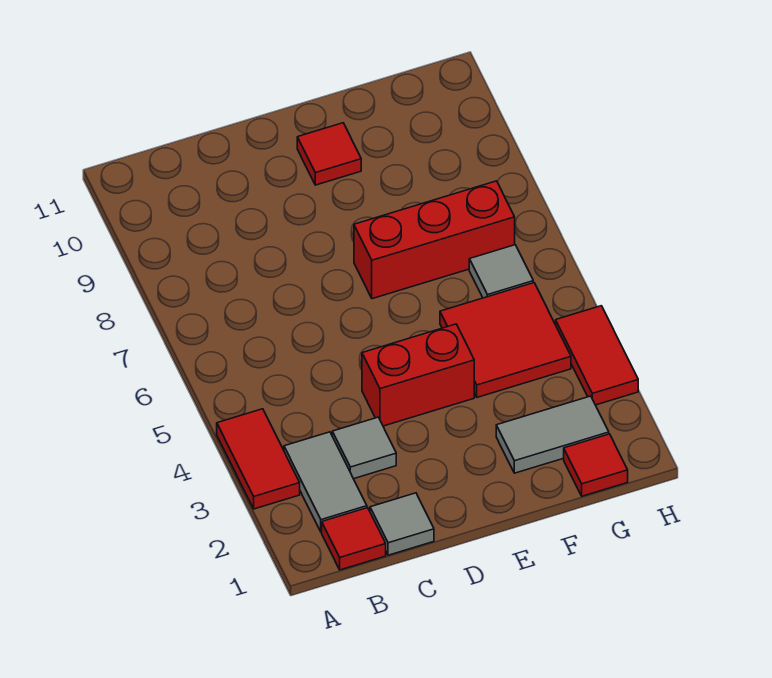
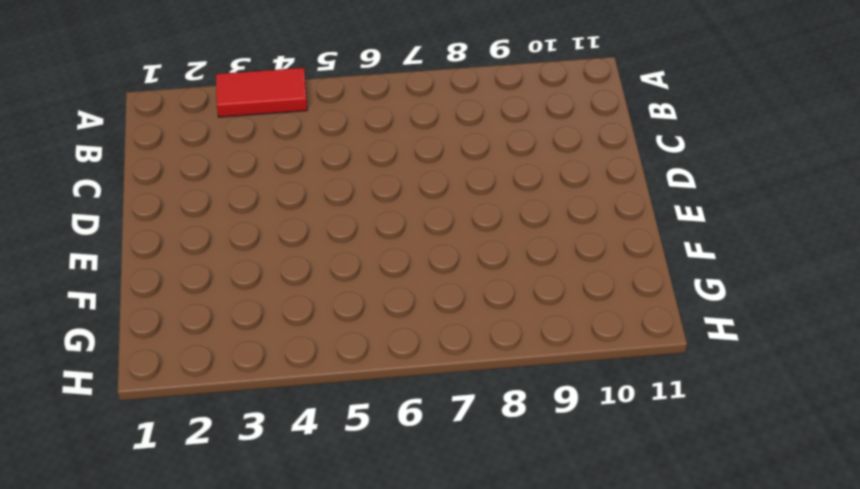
none -> red 1x1 tile [322,508,386,570]
none -> grey 1x2 tile [284,432,367,532]
none -> grey 1x1 tile [370,493,434,555]

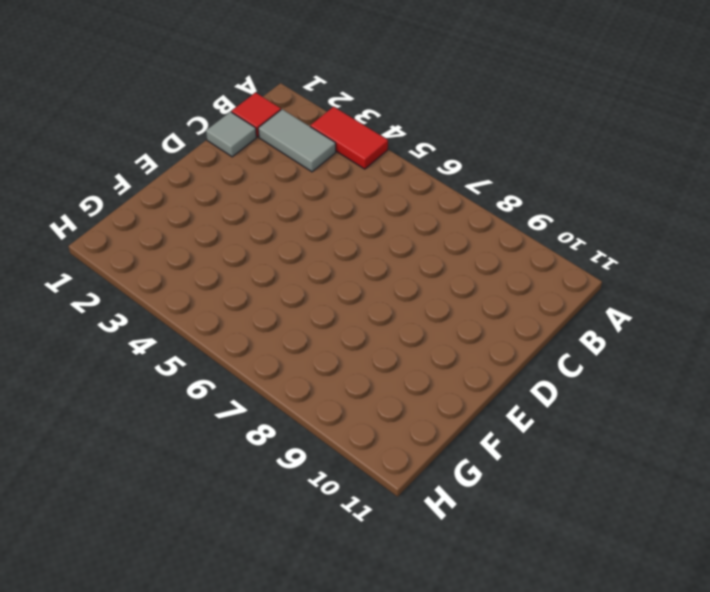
none -> grey 1x1 tile [332,417,396,479]
none -> red 1x2 brick [362,324,474,426]
none -> red 1x3 brick [354,181,515,299]

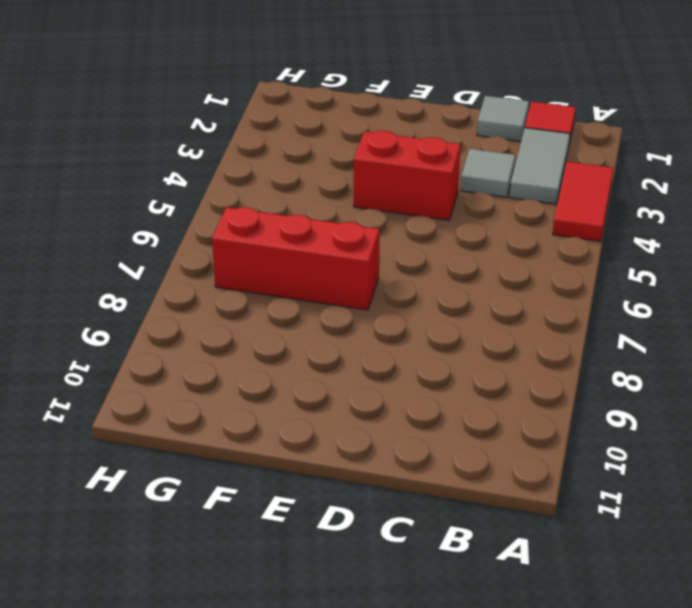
none -> red 1x1 tile [297,123,361,185]
none -> grey 1x2 tile [496,396,609,473]
none -> red 2x2 tile [440,283,571,397]

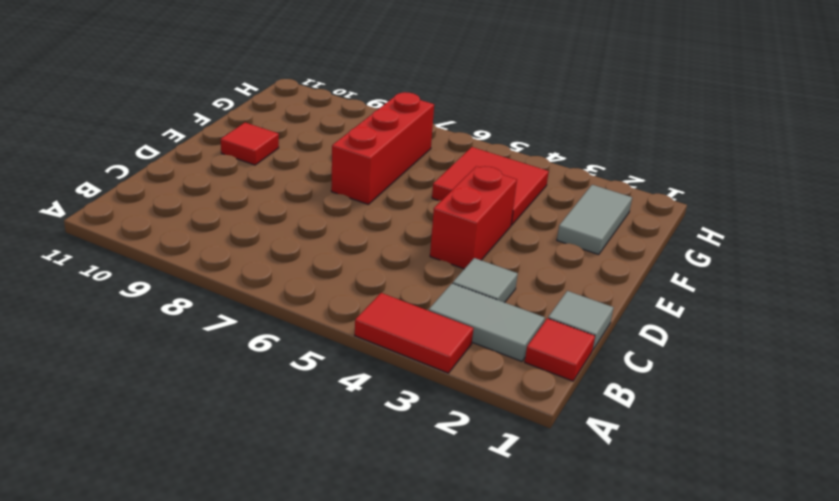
none -> red 1x1 tile [564,434,628,496]
none -> grey 1x1 tile [469,245,533,298]
none -> red 1x2 tile [556,306,638,405]

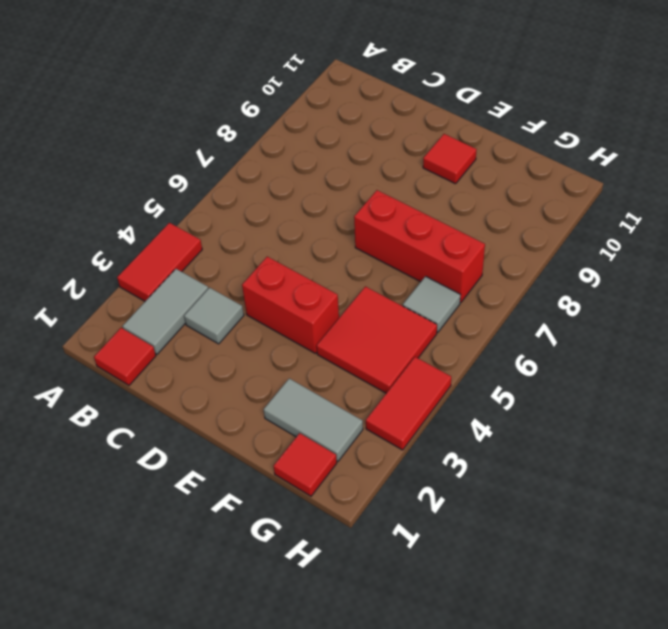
none -> grey 1x1 tile [370,493,434,555]

